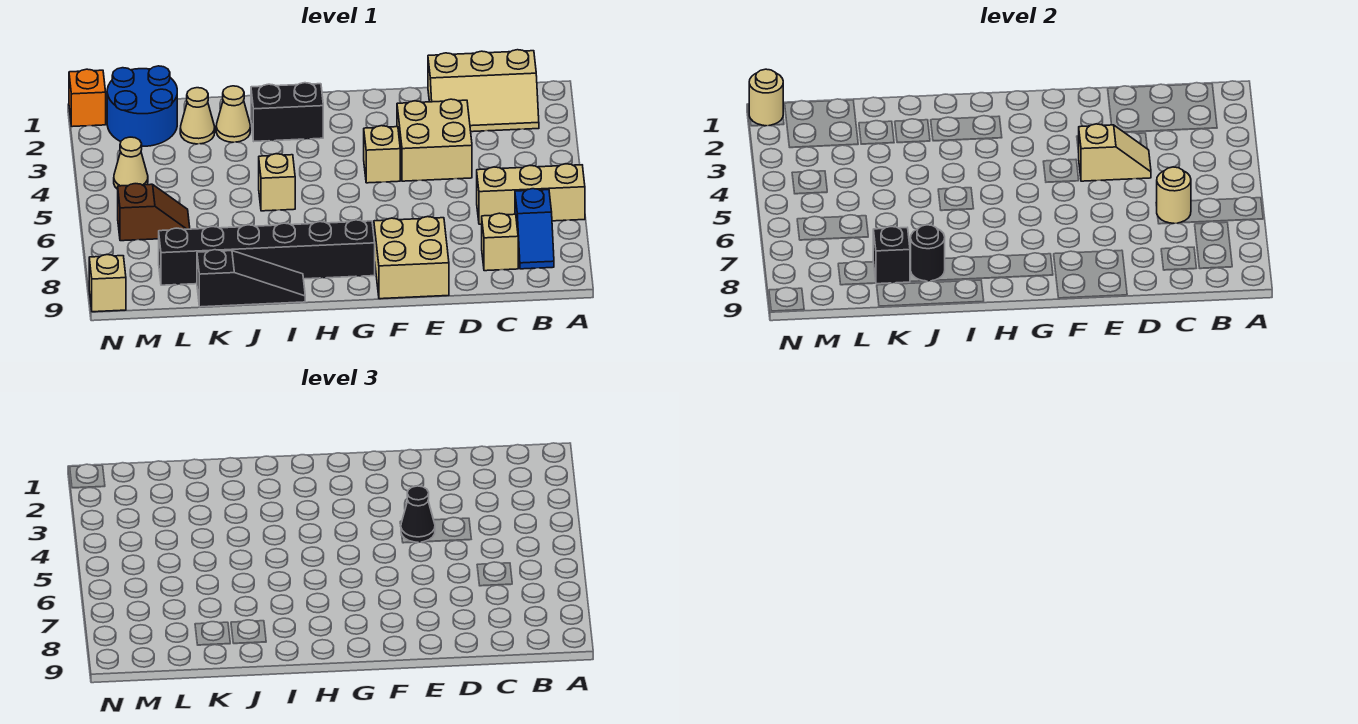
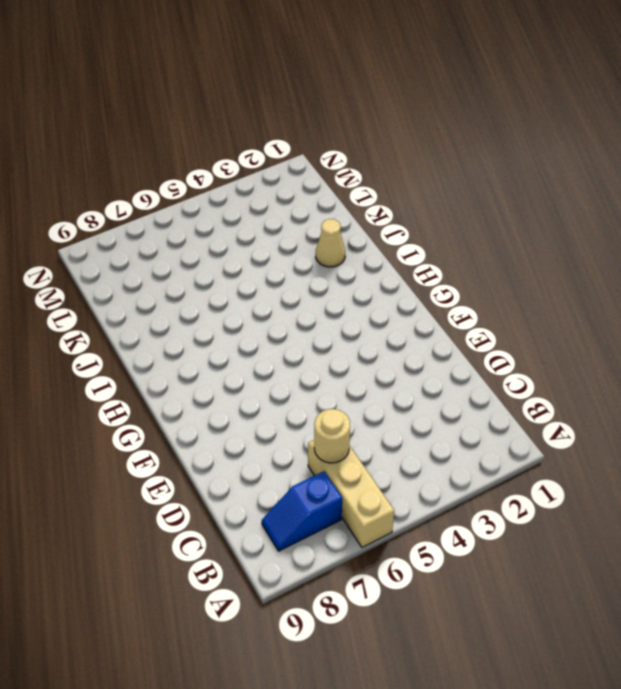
none -> tan 2x3 slope [428,50,539,132]
none -> tan 1x1 brick [482,213,518,271]
none -> tan 2x2 brick [397,99,472,181]

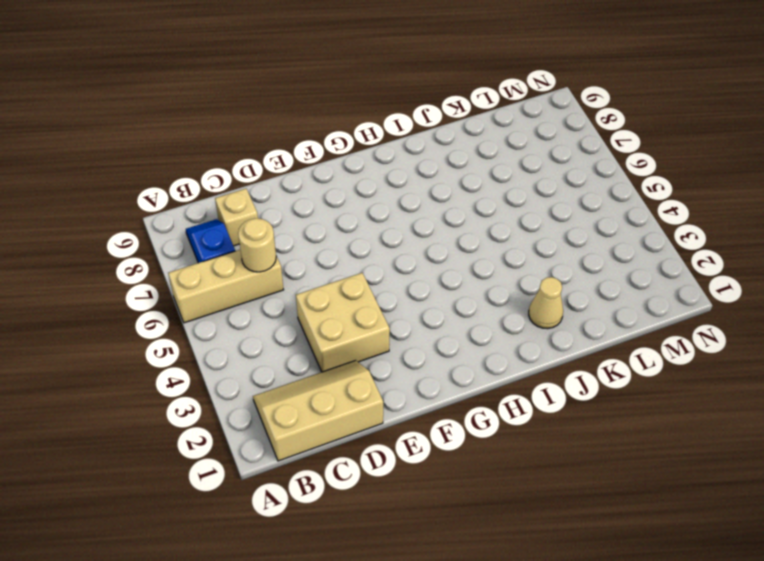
none -> tan 2x2 brick [374,217,449,299]
none -> tan 1x1 brick [364,126,400,183]
none -> black 1x6 brick [159,220,375,285]

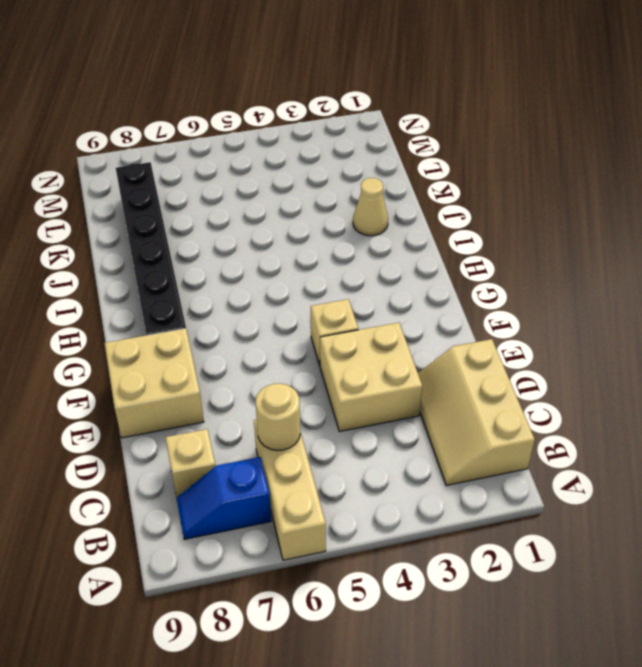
none -> black 1x2 brick [251,83,323,141]
none -> tan 1x1 brick [259,154,295,211]
none -> black 1x3 slope [197,250,305,307]

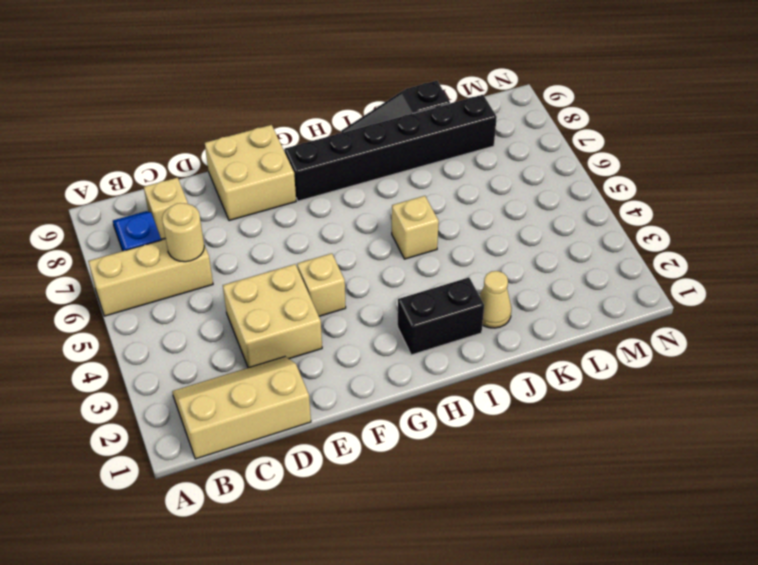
none -> tan 1x1 cone [180,88,215,144]
none -> blue 2x2 round brick [107,66,177,146]
none -> brown 1x2 slope [118,184,190,241]

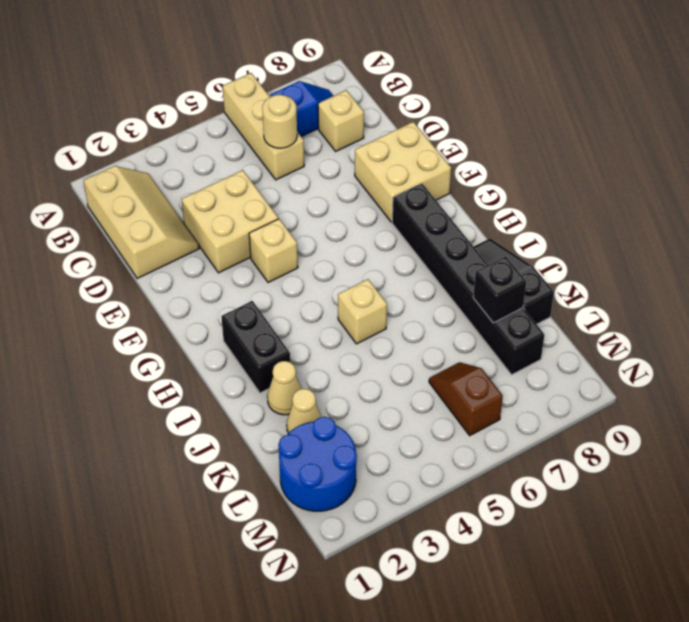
none -> tan 1x1 cone [114,137,148,189]
none -> orange 1x1 brick [69,69,106,127]
none -> tan 1x1 brick [89,255,126,312]

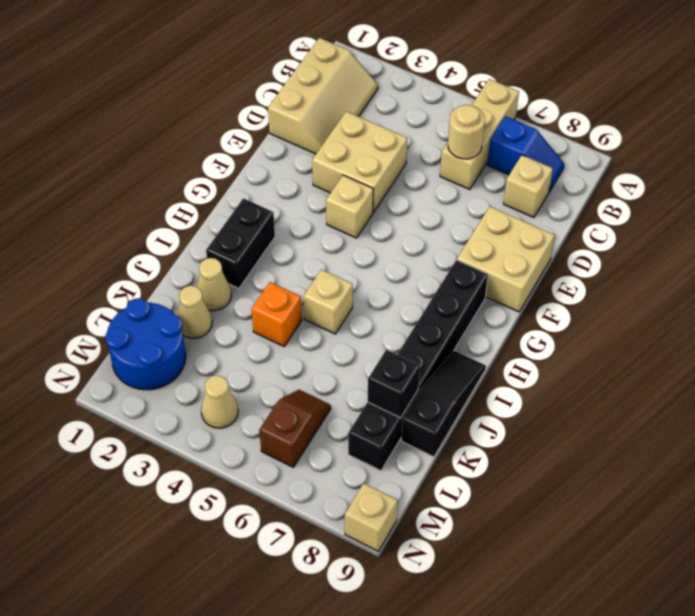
orange 1x1 brick [252,282,302,346] -> orange 1x1 brick moved to [69,69,106,127]
none -> tan 1x2 slope [1079,124,1151,181]
none -> black 1x1 round brick [911,225,945,281]
none -> tan 1x1 round brick [749,69,783,126]

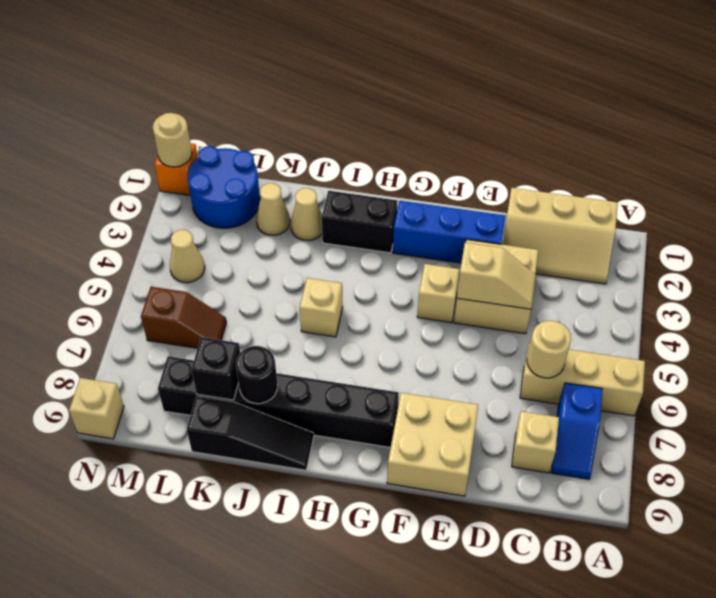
blue 1x3 brick [393,201,505,263] -> none
none -> black 1x1 cone [401,486,435,542]

